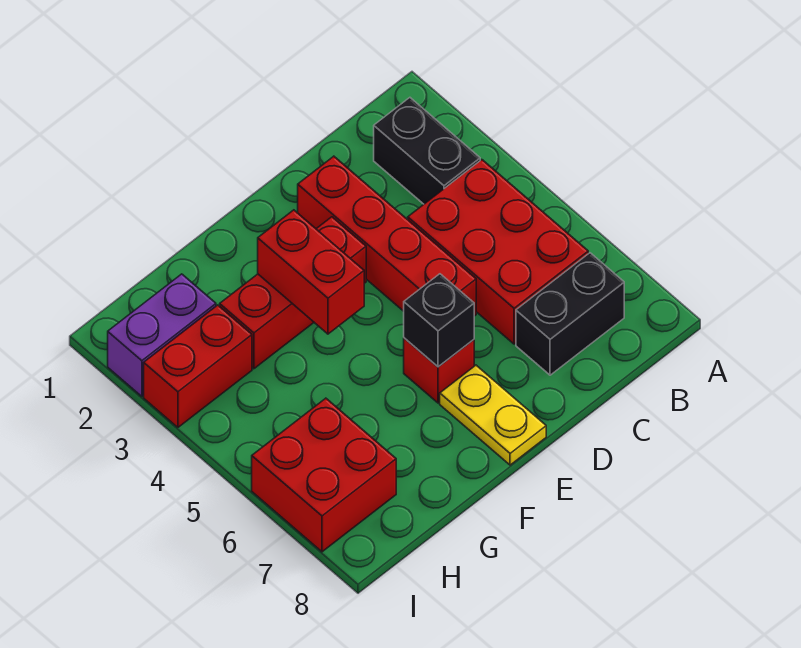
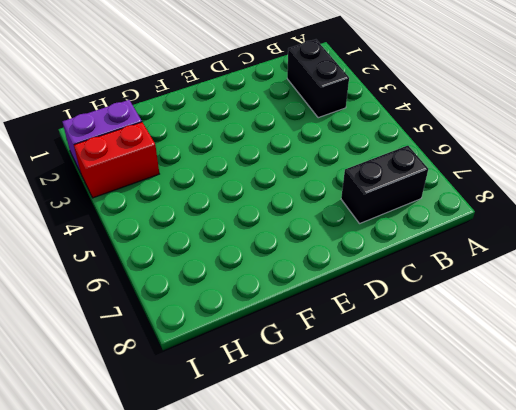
none -> red 2x3 brick [408,160,588,344]
none -> red 1x4 brick [298,156,476,316]
none -> red 1x3 brick [220,217,366,369]

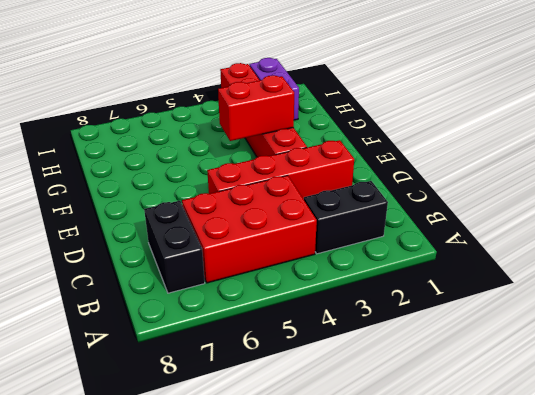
none -> red 1x1 brick [404,338,474,403]
none -> yellow 1x2 plate [440,365,546,465]
none -> red 2x2 brick [252,398,396,552]

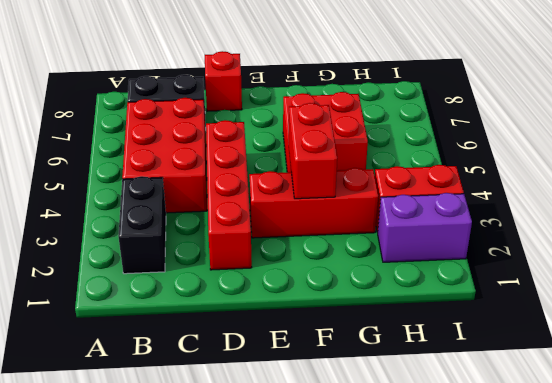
red 1x1 brick [205,51,242,111] -> red 1x1 brick moved to [404,338,474,403]
red 2x2 brick [283,92,368,172] -> red 2x2 brick moved to [252,398,396,552]
none -> yellow 1x2 plate [440,365,546,465]
none -> black 1x1 brick [404,274,474,367]

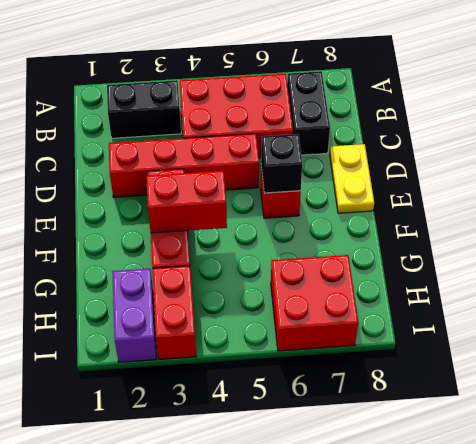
yellow 1x2 plate [330,144,374,213] -> yellow 1x2 plate turned to [440,365,546,465]

